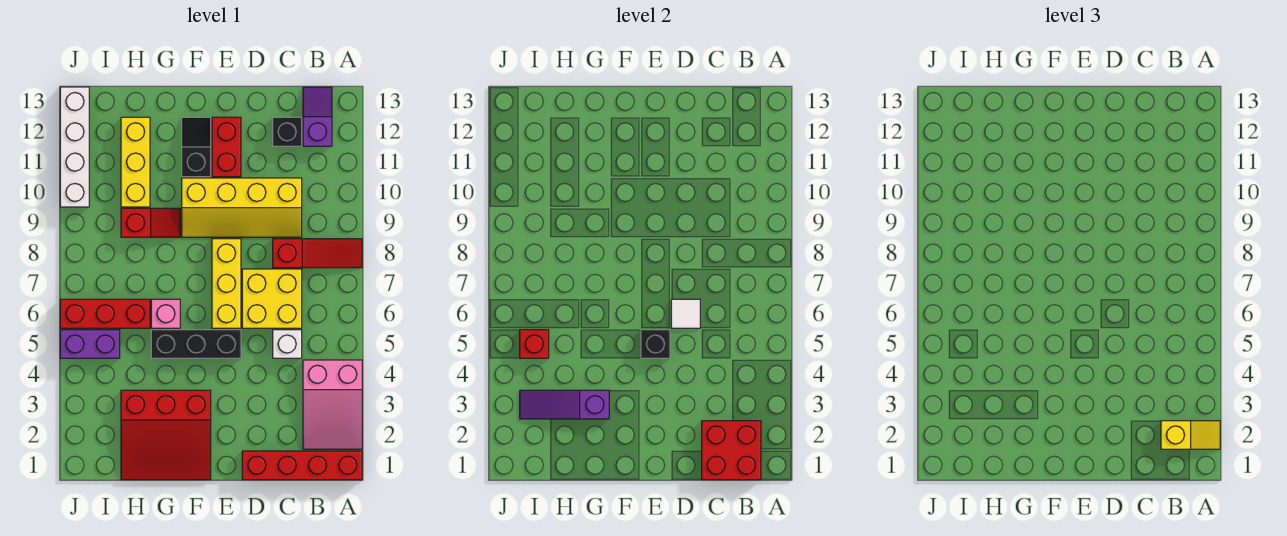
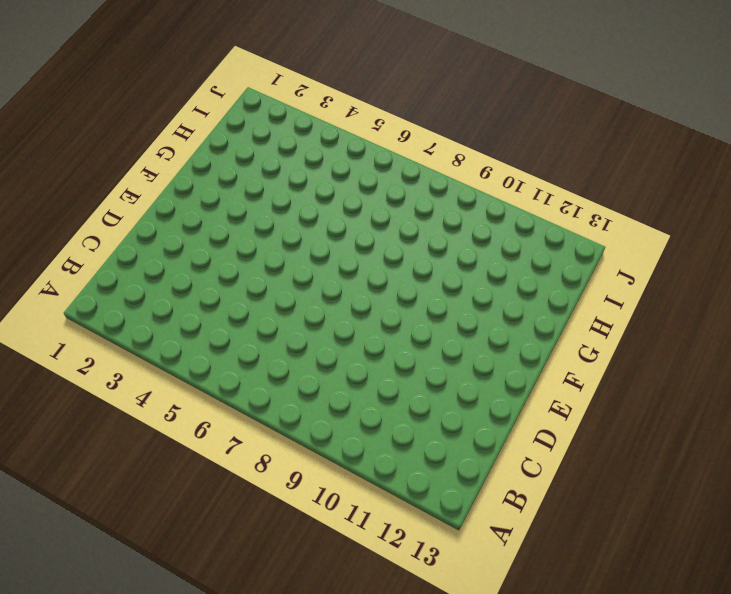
none -> red 1x4 brick [242,451,362,480]
none -> pink 2x3 slope [303,360,362,449]
none -> red 1x3 slope [273,239,362,268]

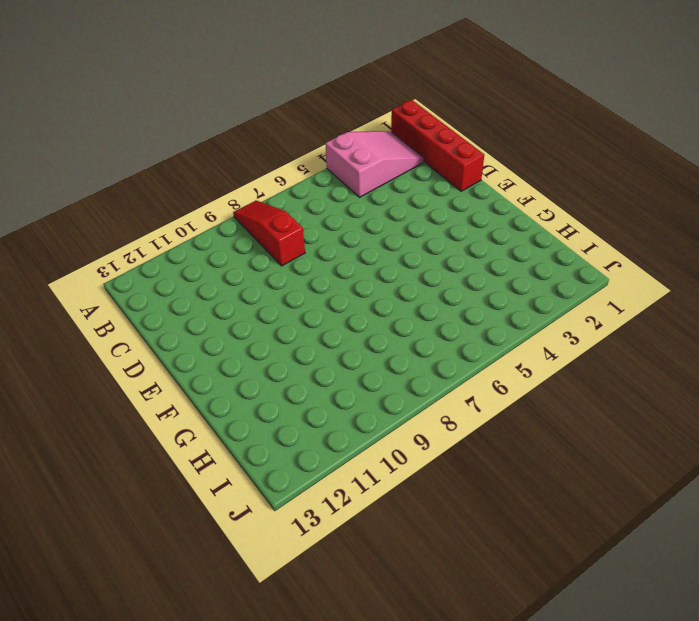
none -> purple 1x2 slope [303,87,332,146]
none -> white 1x1 brick [273,330,302,358]
none -> yellow 2x2 brick [242,269,302,328]

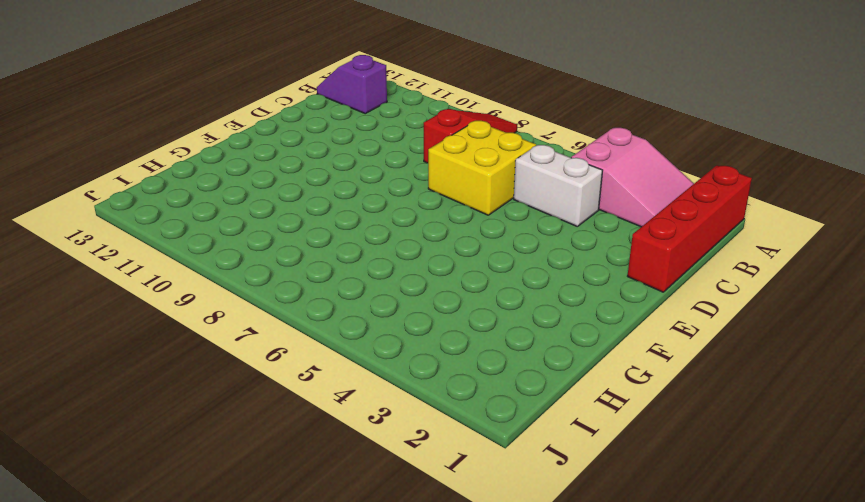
white 1x2 brick [514,145,603,226] -> white 1x1 brick [273,330,302,358]
none -> yellow 2x4 slope [182,178,302,237]
none -> black 1x1 brick [273,117,302,146]
none -> black 1x3 brick [151,330,241,358]

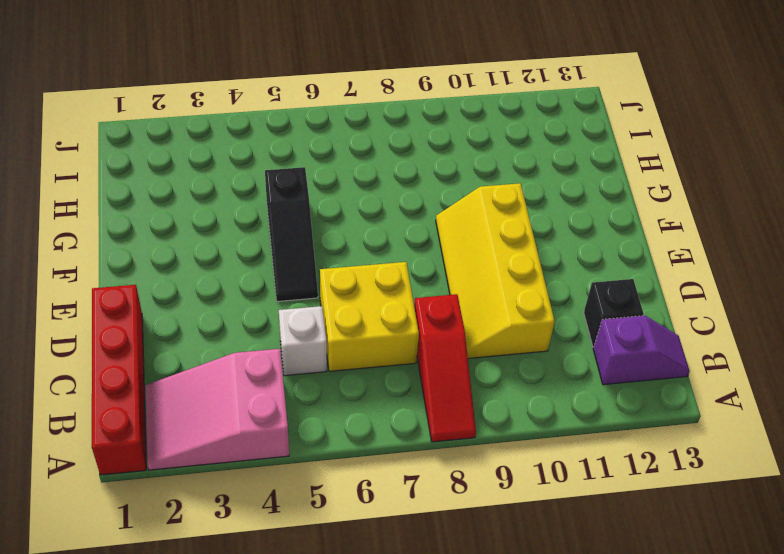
black 1x3 slope [265,167,318,302] -> black 1x3 brick [151,330,241,358]
none -> yellow 1x3 brick [212,239,241,328]
none -> red 1x2 brick [212,117,241,177]
none -> red 3x3 slope [121,390,211,480]

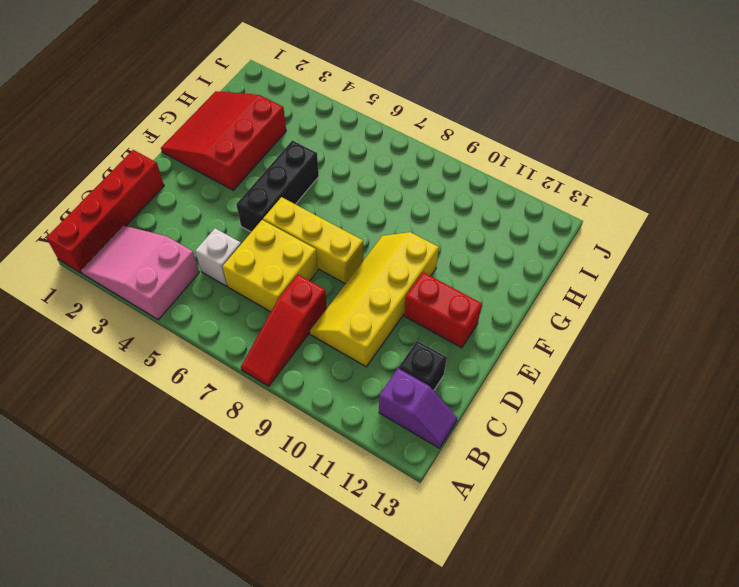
none -> black 1x2 slope [182,117,211,177]
none -> pink 1x1 brick [151,299,180,328]
none -> red 1x2 slope [121,208,180,237]

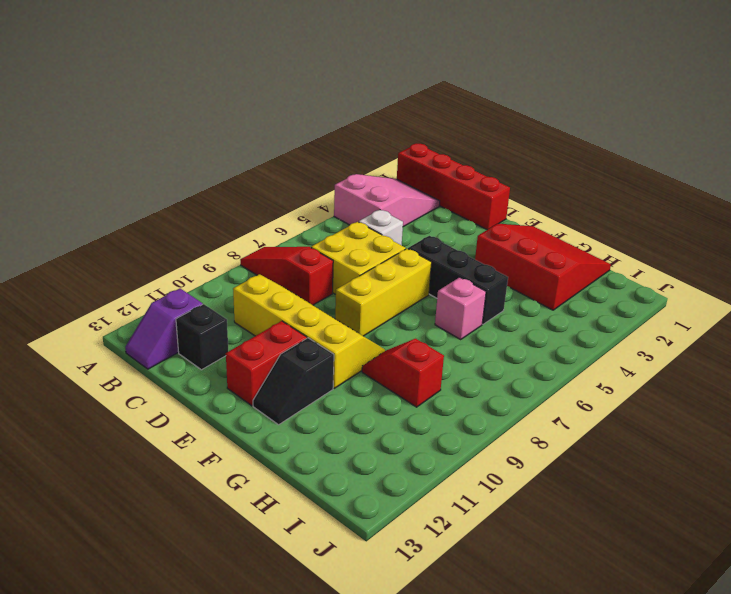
none -> red 1x3 brick [60,299,150,328]
none -> yellow 1x3 brick [121,117,150,207]
none -> purple 1x2 brick [60,330,120,358]

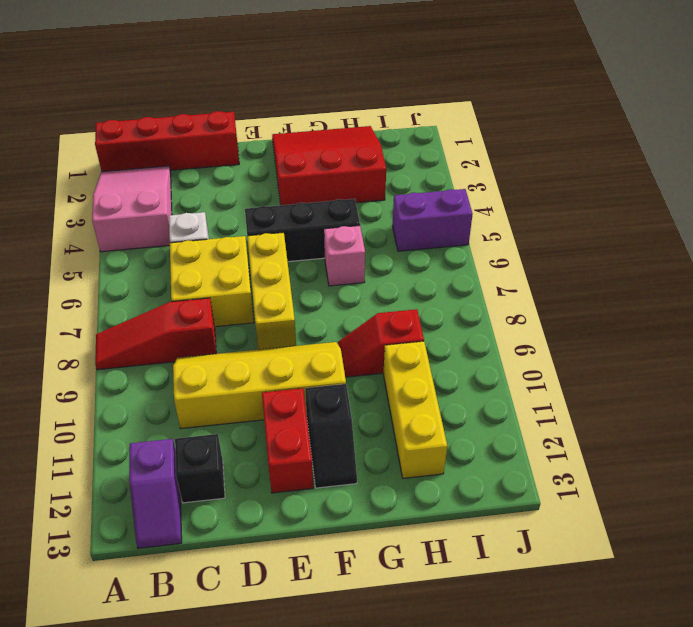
none -> red 1x3 brick [60,299,150,328]
none -> white 1x4 brick [60,87,89,207]
none -> red 2x2 brick [702,421,761,480]

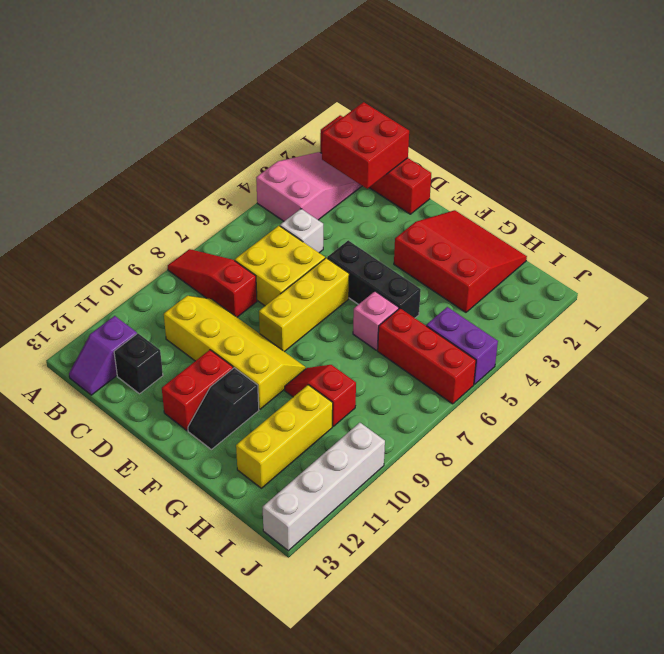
none -> white 1x1 tile [671,299,700,328]
none -> black 1x1 brick [641,330,670,358]
none -> purple 1x3 slope [520,390,609,419]

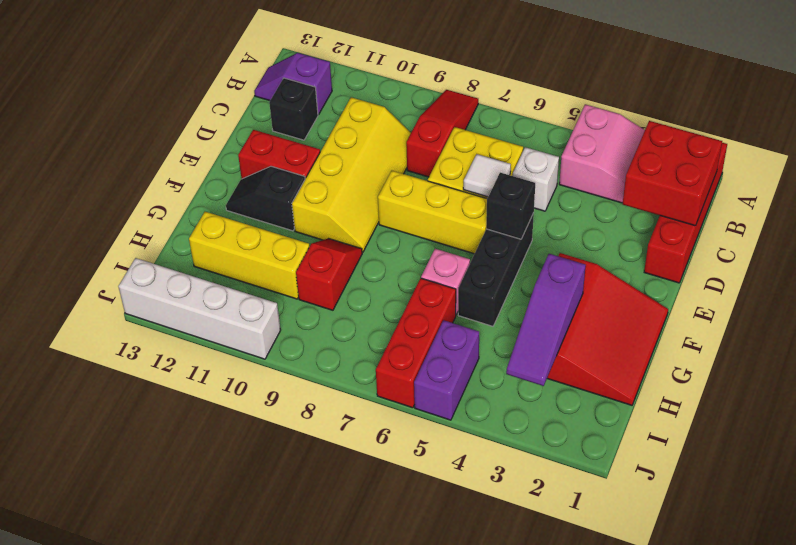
none -> red 1x1 brick [520,330,549,358]
none -> yellow 1x2 slope [1161,421,1220,449]

